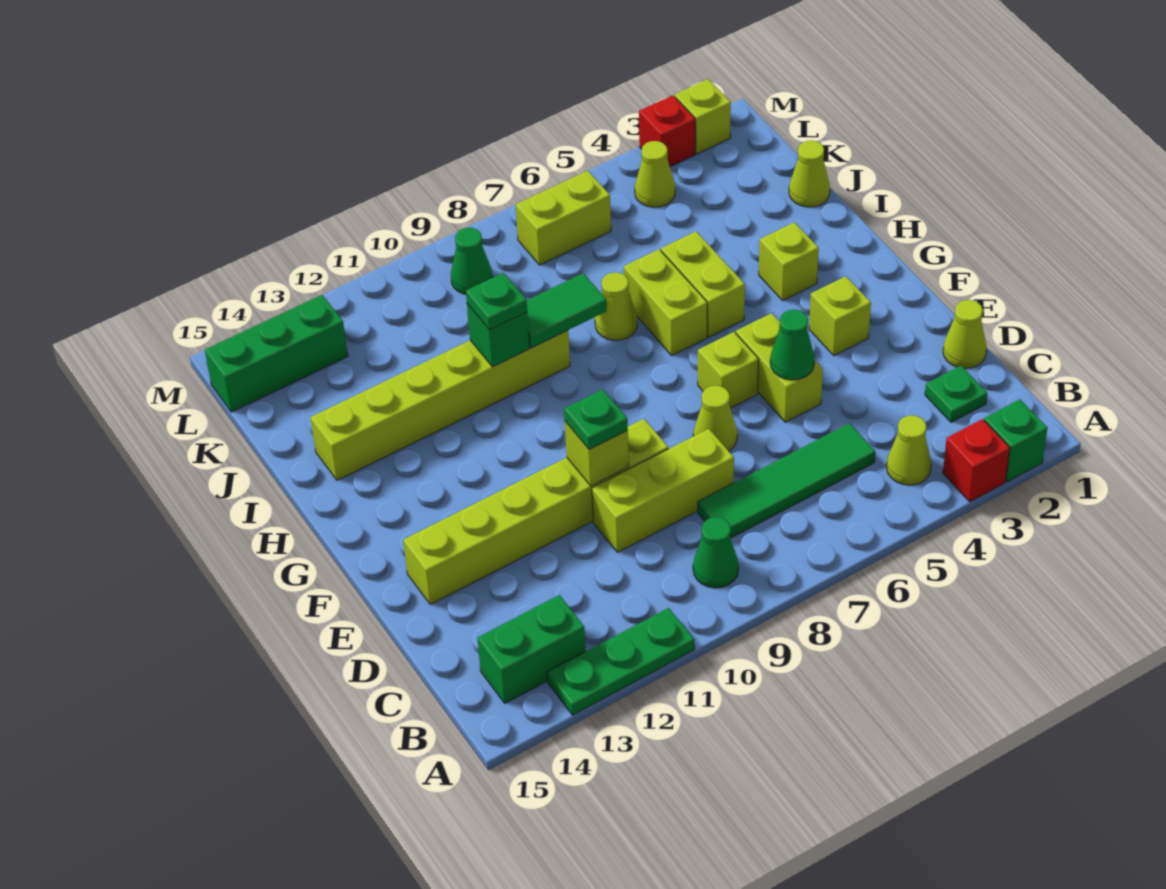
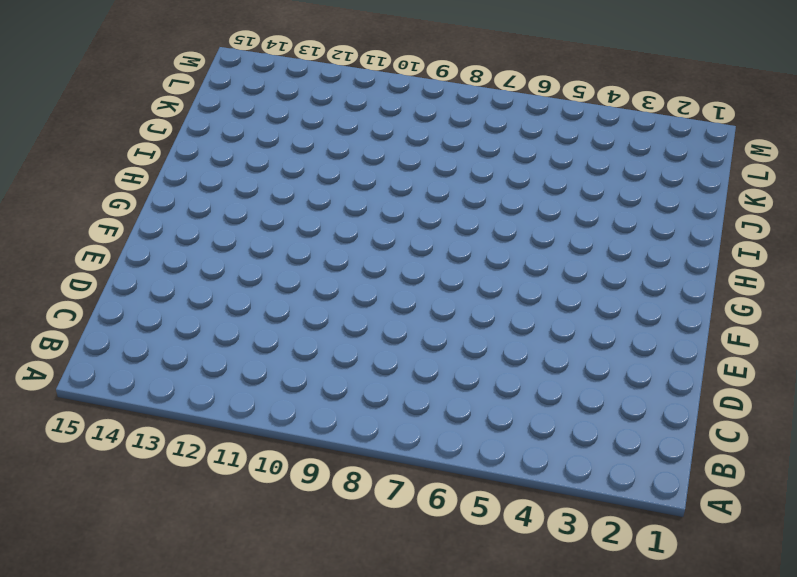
none -> green 1x1 brick [984,399,1047,482]
none -> red 1x1 brick [943,419,1010,502]
none -> green 1x3 plate [547,608,694,715]
none -> lime 1x1 cone [887,415,931,485]

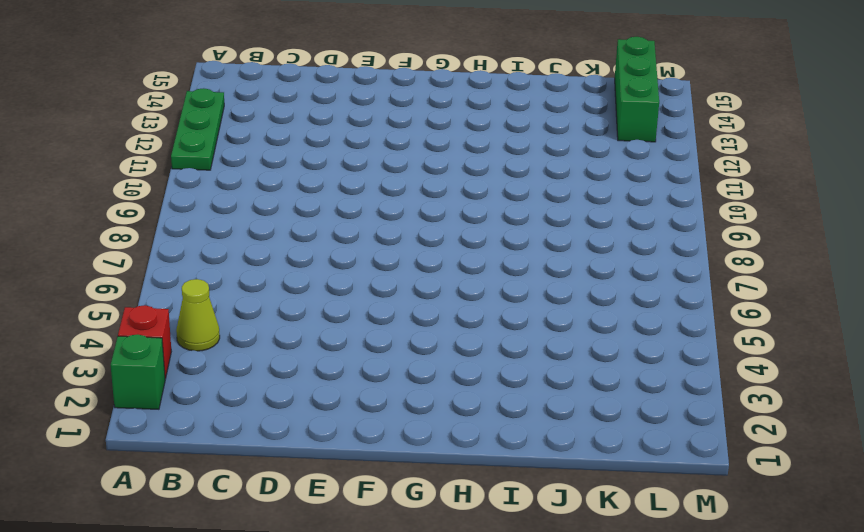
none -> green 1x1 cone [693,517,739,588]
none -> green 1x2 brick [477,595,586,703]
none -> green 1x1 plate [925,366,987,422]
none -> green 1x4 tile [698,423,875,538]

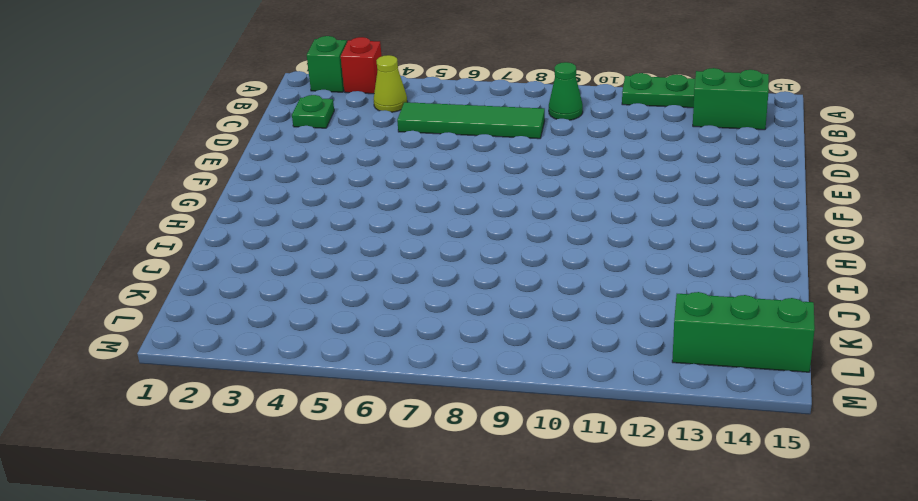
none -> lime 1x1 cone [943,300,987,368]
none -> lime 1x3 brick [592,429,734,552]
none -> lime 1x2 brick [736,313,823,422]
none -> lime 1x1 cone [693,386,737,451]

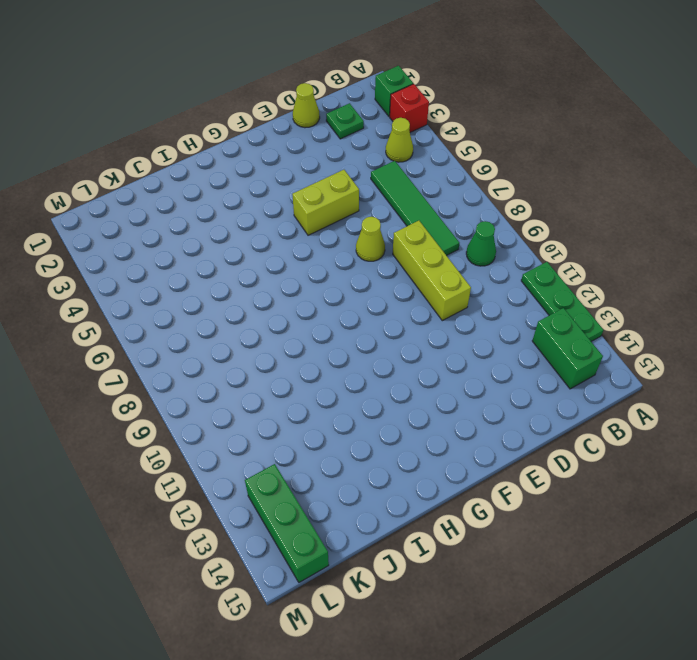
none -> lime 1x6 brick [403,419,668,604]
none -> lime 1x1 brick [809,276,871,356]
none -> lime 1x1 brick [698,332,759,408]
none -> lime 1x1 brick [759,222,819,300]

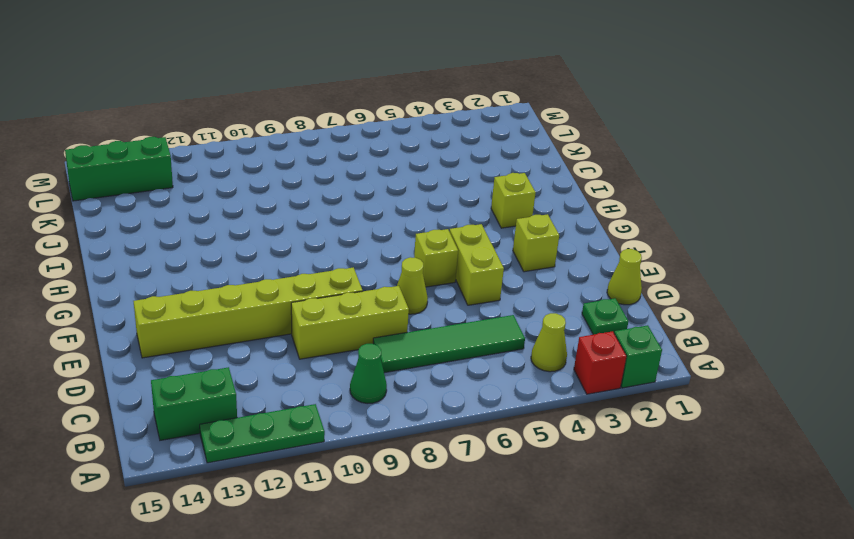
none -> lime 1x2 brick [661,232,745,337]
none -> lime 1x2 brick [624,249,707,355]
none -> lime 1x1 cone [595,272,637,340]
none -> lime 1x6 brick [310,331,570,480]

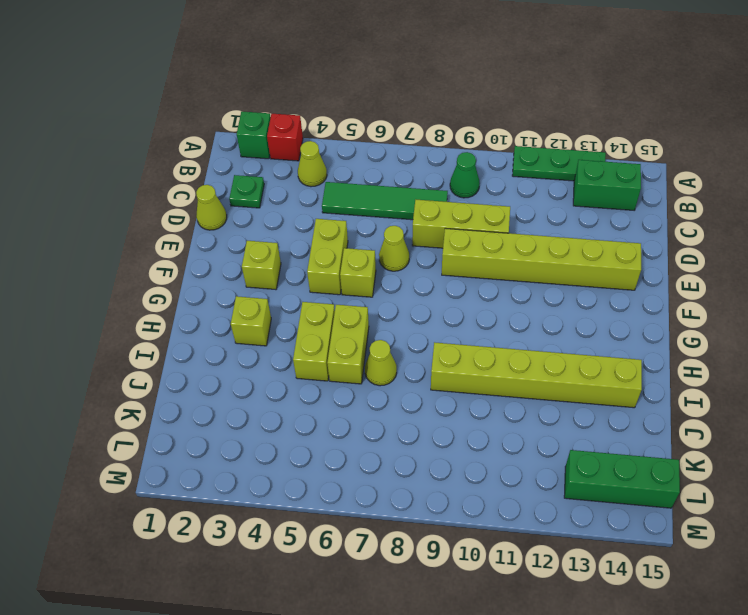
none -> lime 1x1 cone [789,141,830,207]
none -> lime 1x1 cone [635,141,675,207]
none -> lime 1x2 brick [516,171,611,265]
none -> green 1x1 cone [451,228,492,294]

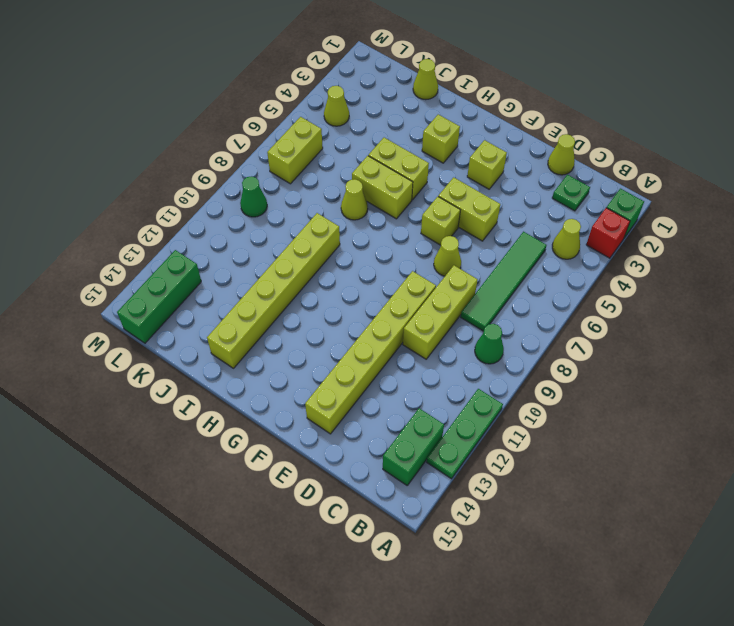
none -> lime 1x1 brick [675,79,731,154]
none -> red 1x1 brick [639,95,695,167]
none -> green 1x1 cone [770,310,815,380]
none -> lime 1x1 brick [565,421,629,486]

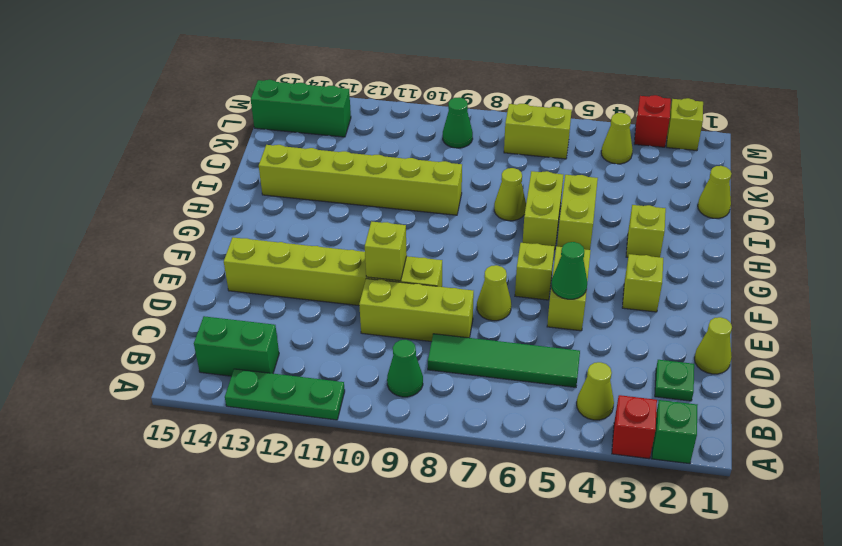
none -> green 1x2 tile [527,273,607,348]
none -> green 1x1 brick [467,304,530,367]
none -> green 1x1 plate [564,389,628,449]
none -> green 1x1 plate [466,273,527,330]

